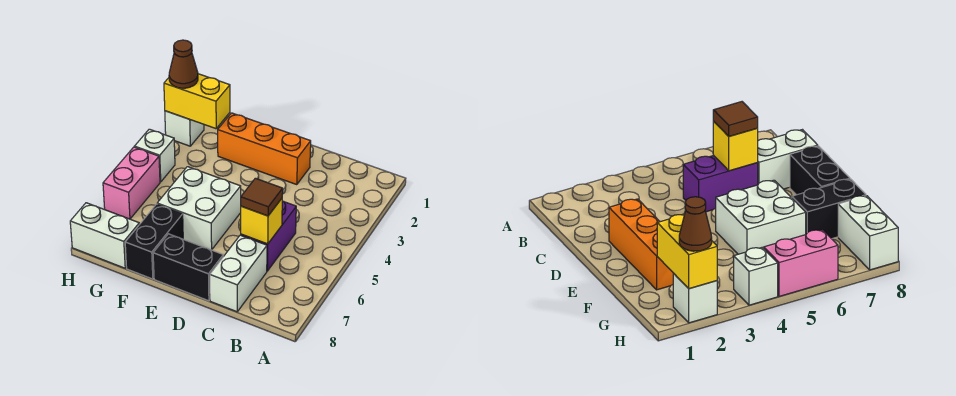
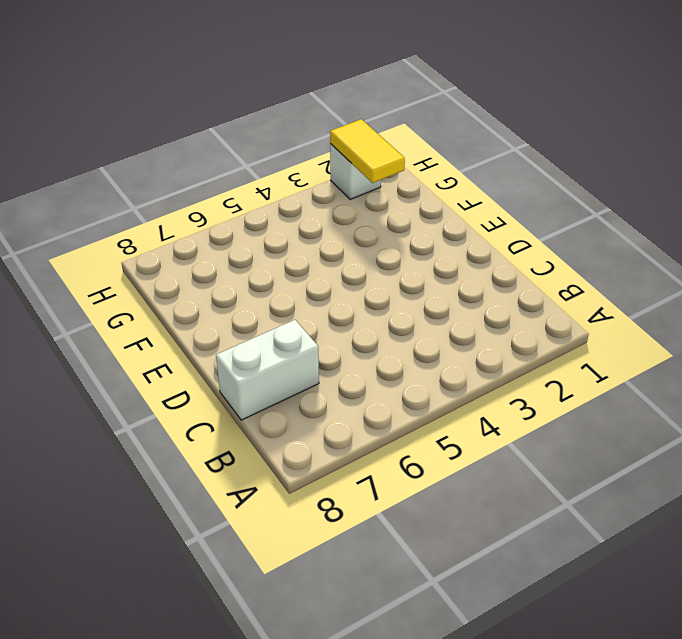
yellow 1x2 tile [330,119,405,183] -> yellow 1x2 brick [164,74,230,129]
none -> purple 1x2 brick [241,201,296,271]
none -> orange 1x3 brick [218,113,311,185]
none -> black 1x2 brick [153,234,223,301]

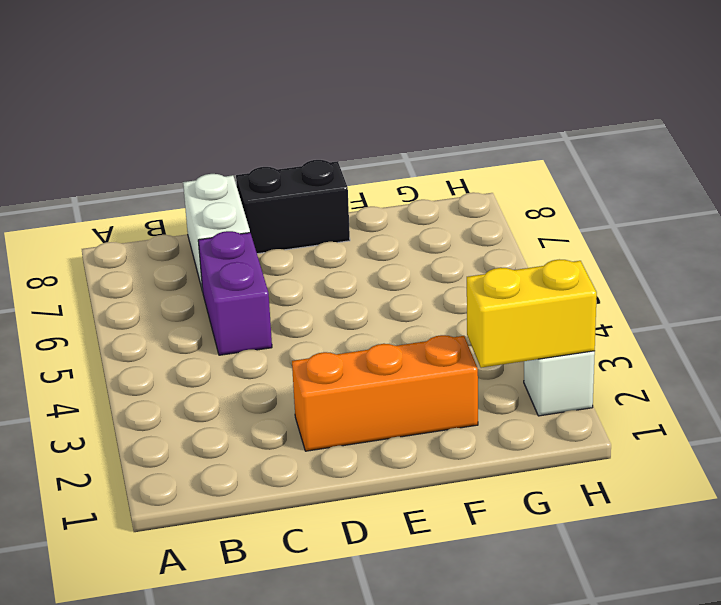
none -> white 2x2 brick [157,167,241,250]
none -> black 1x2 brick [125,204,183,279]
none -> white 1x2 brick [70,203,139,268]

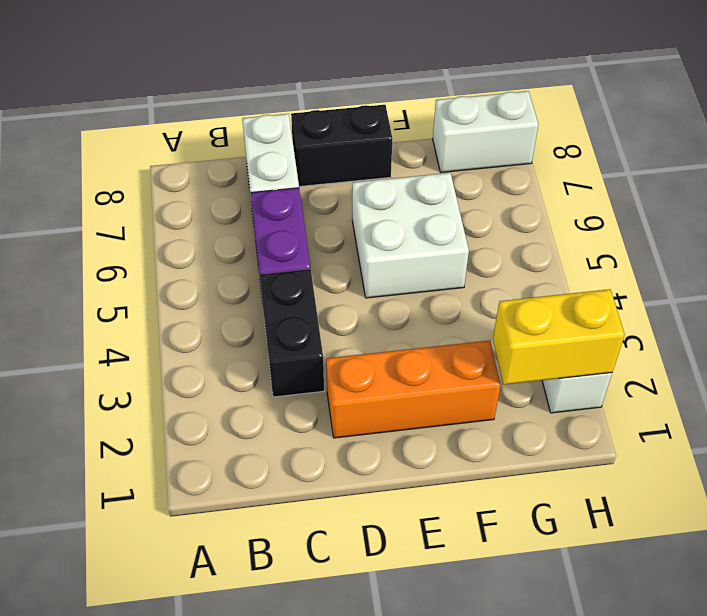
black 1x2 brick [260,269,324,397] -> black 1x2 brick moved to [125,204,183,279]
none -> white 1x1 brick [135,129,175,182]
none -> pink 1x2 brick [103,147,160,219]
none -> yellow 1x1 brick [241,199,282,244]

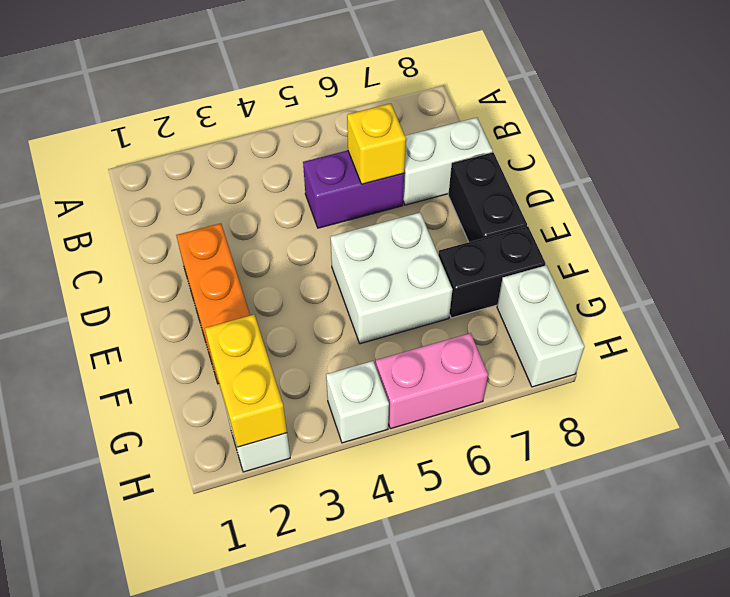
none -> brown 1x1 tile [241,178,283,216]
none -> brown 1x1 cone [169,40,198,88]

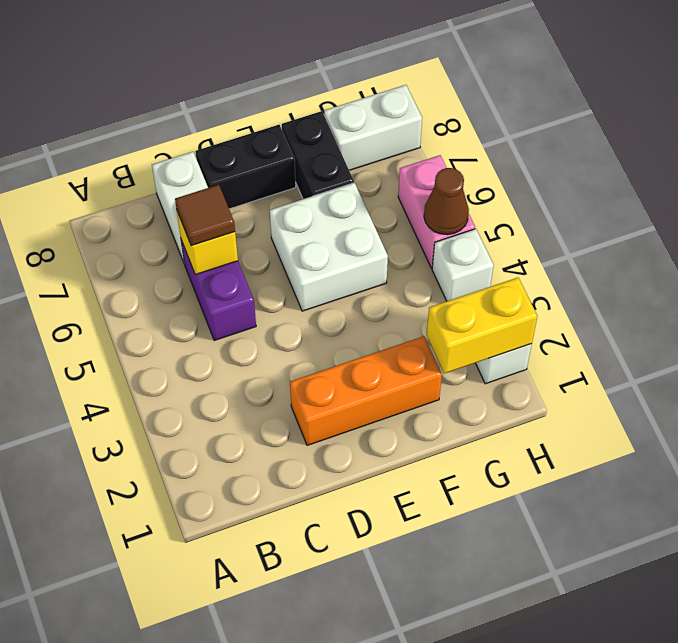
brown 1x1 cone [424,168,469,235] -> brown 1x1 cone moved to [169,40,198,88]

